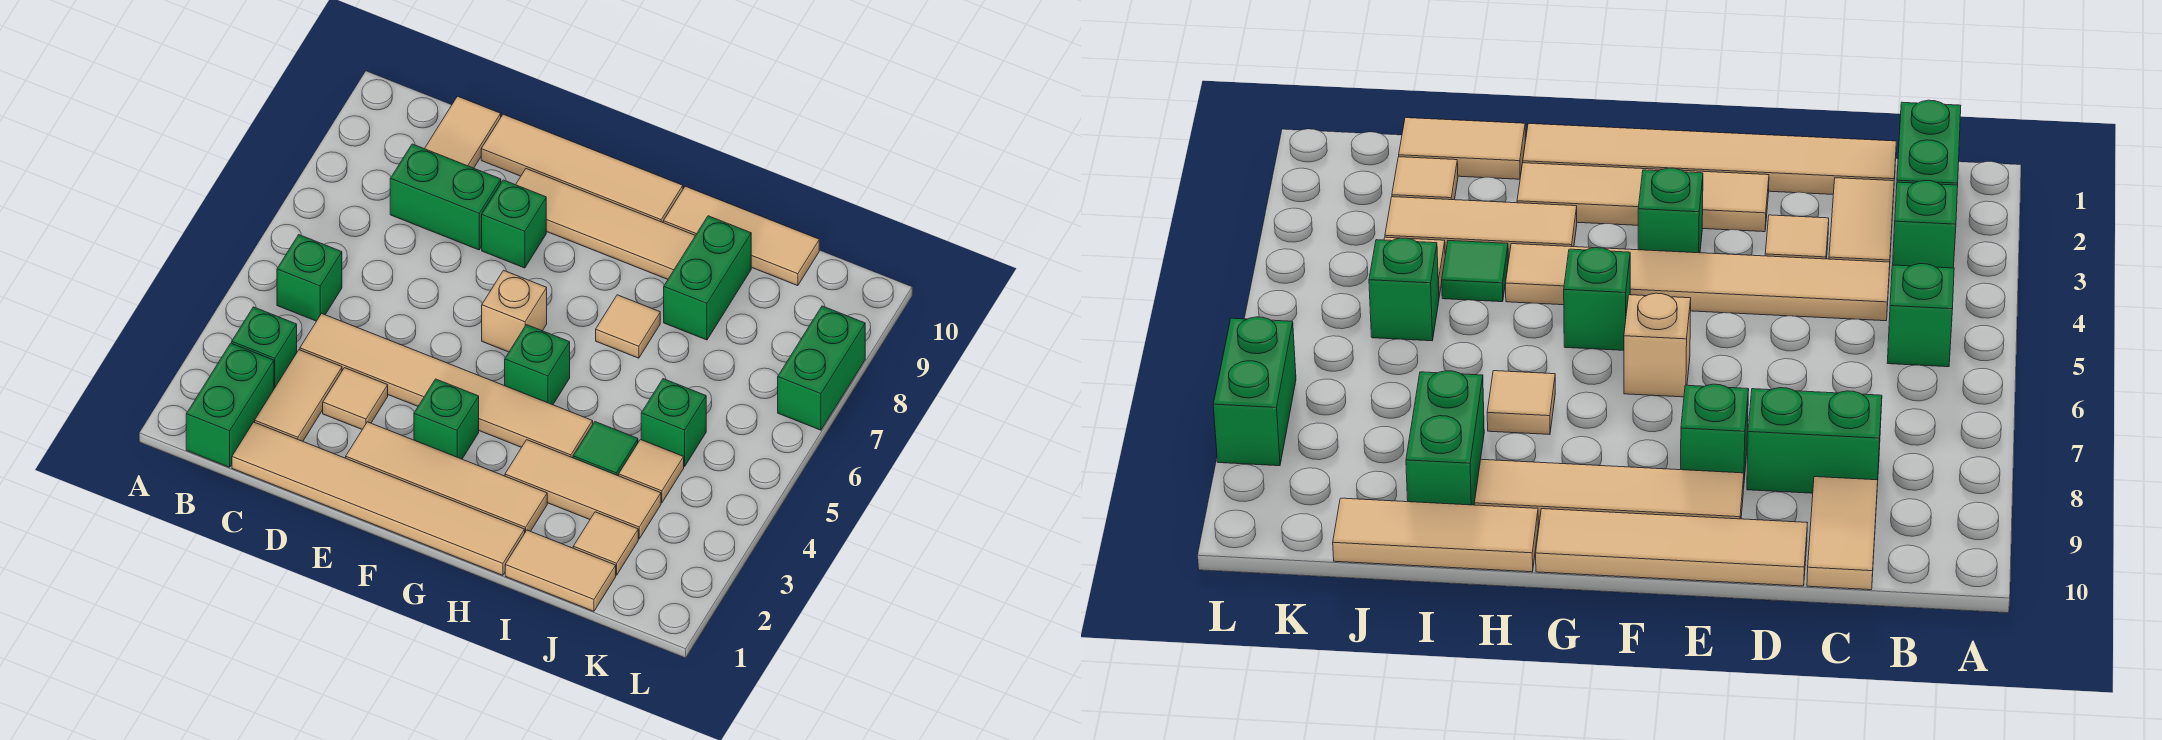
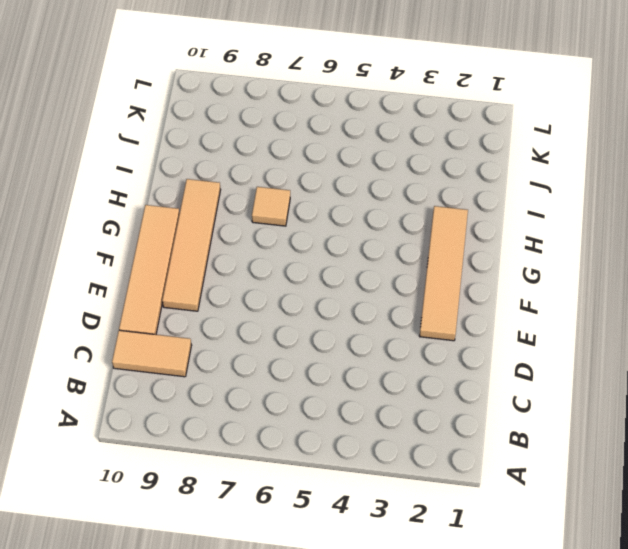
none -> green 1x2 brick [186,343,274,467]
none -> green 1x1 brick [232,307,297,388]
none -> green 1x1 brick [277,235,342,321]

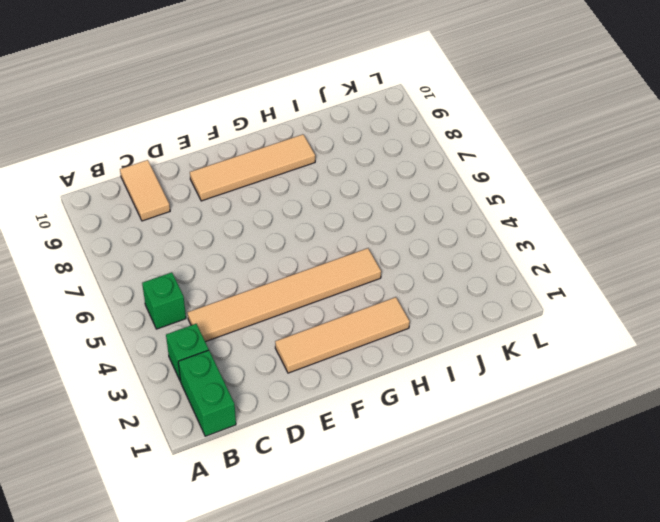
none -> tan 1x6 tile [232,422,525,575]
none -> tan 1x2 tile [255,350,342,441]
none -> green 1x2 brick [390,144,501,250]

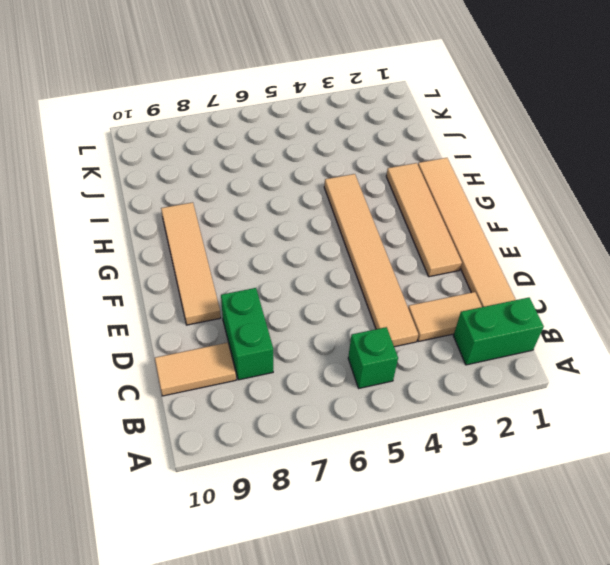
none -> green 1x1 brick [232,307,297,388]
none -> tan 1x1 tile [323,368,388,429]
none -> tan 1x4 tile [481,114,683,222]

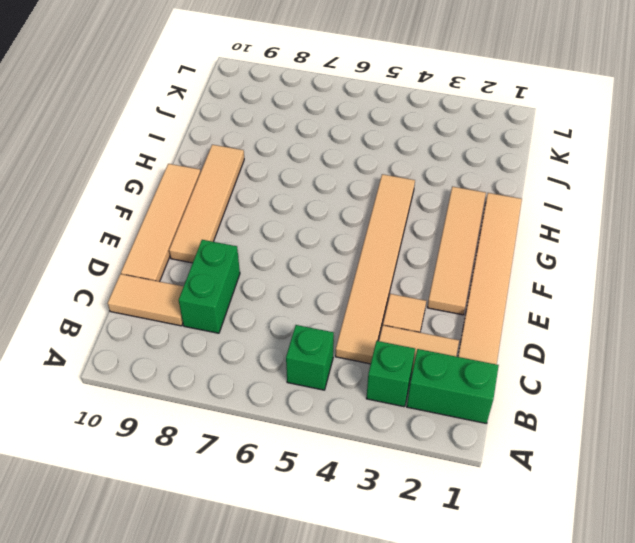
none -> green 1x1 brick [482,180,546,268]
none -> green 1x1 brick [414,379,479,459]
none -> tan 1x1 brick [482,270,547,352]

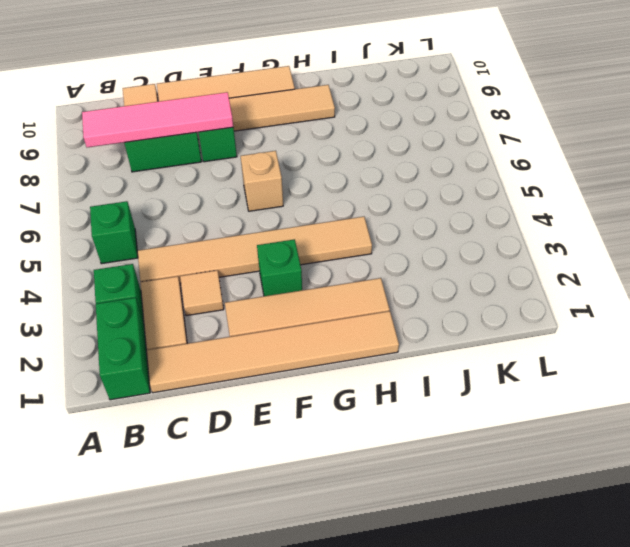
pink 1x4 tile [82,92,233,147] -> none
none -> green 1x1 brick [505,325,570,405]
none -> tan 1x3 tile [505,440,661,539]
none -> tan 1x1 tile [596,295,660,358]

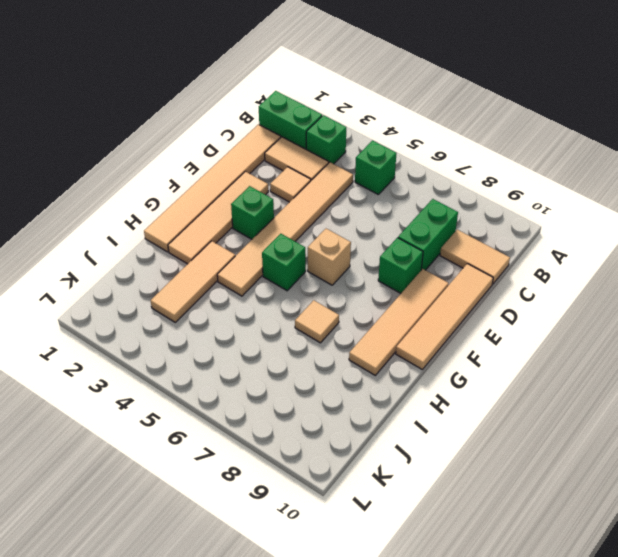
none -> tan 1x3 tile [663,186,819,286]
none -> tan 1x2 tile [505,530,616,611]
none -> green 1x1 tile [573,422,638,476]

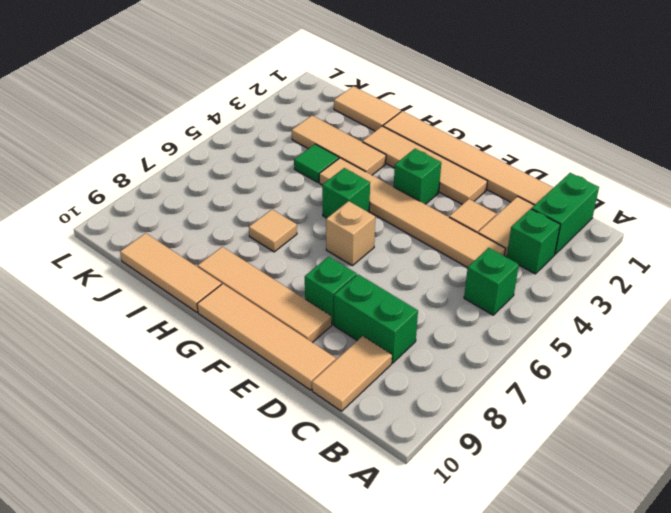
none -> green 1x2 brick [664,216,751,340]
none -> tan 1x1 tile [573,512,638,575]
none -> tan 1x1 tile [619,440,684,503]

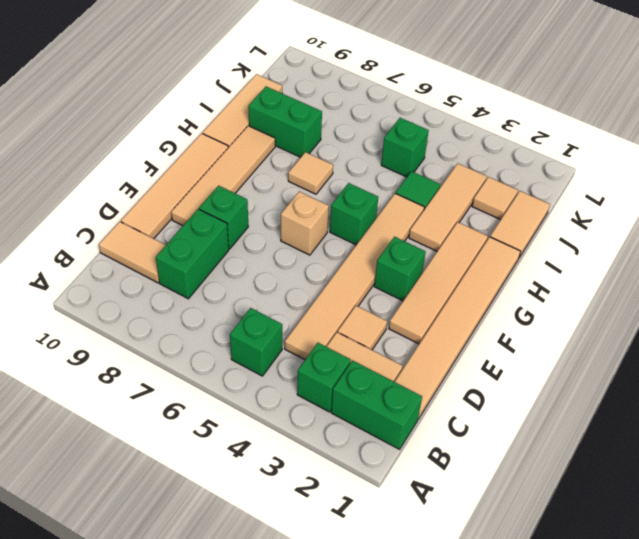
none -> tan 1x1 tile [619,440,684,503]
none -> green 1x2 brick [778,306,865,430]

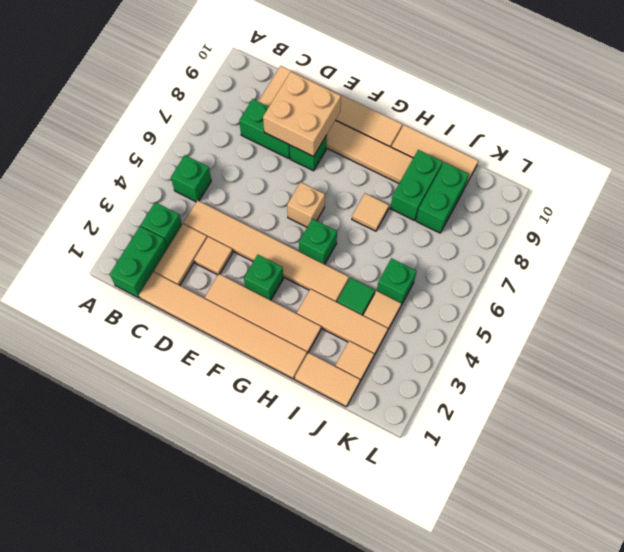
tan 2x2 brick [263,72,341,156] -> none
green 1x2 brick [416,162,469,233] -> green 1x2 brick moved to [778,306,865,430]

